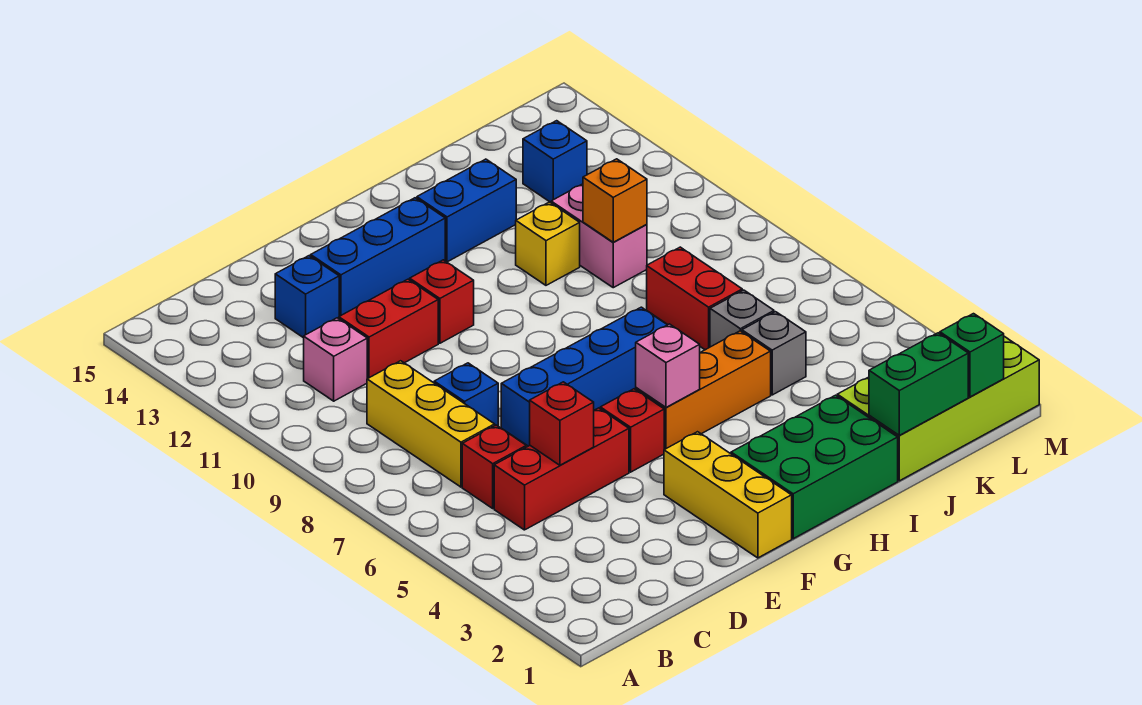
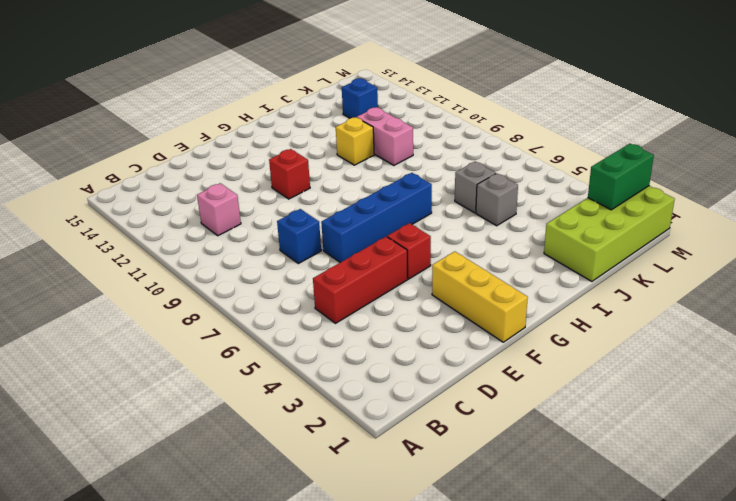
green 1x2 brick [588,144,654,210] -> green 1x2 brick moved to [869,333,968,435]
none -> red 1x1 brick [462,425,526,508]
none -> yellow 1x3 brick [367,361,495,487]
none -> red 1x2 brick [339,279,438,379]

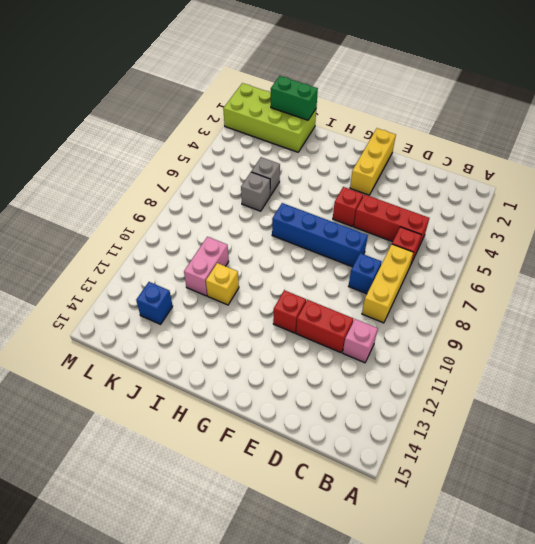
none -> blue 1x1 brick [275,256,339,338]
none -> blue 1x3 brick [311,198,445,316]
none -> green 2x3 brick [731,395,898,539]

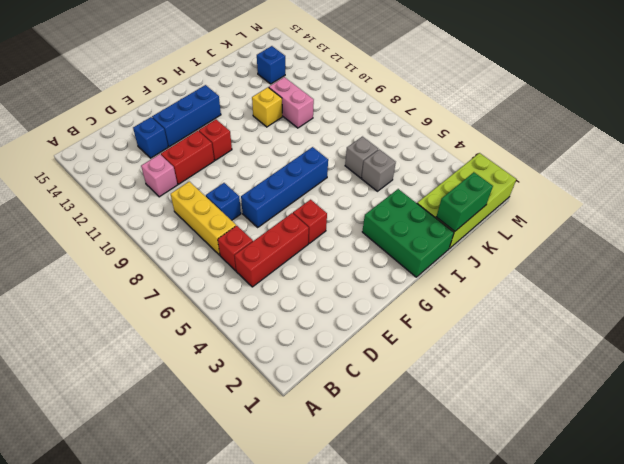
green 2x3 brick [362,189,454,277] -> green 2x3 brick turned to [731,395,898,539]
none -> yellow 1x3 brick [664,432,792,558]
none -> orange 1x3 brick [636,331,771,449]
none -> blue 1x2 brick [417,159,516,262]

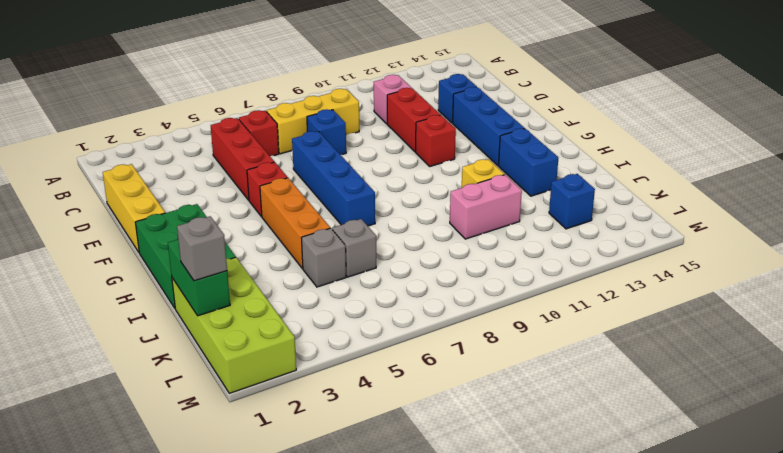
yellow 1x3 brick [103,164,165,252] -> yellow 1x3 brick turned to [664,432,792,558]
grey 1x1 brick [177,216,227,281] -> none
none -> red 1x2 brick [647,247,742,350]
none -> red 1x1 brick [530,382,594,465]
none -> pink 1x1 brick [636,324,700,407]

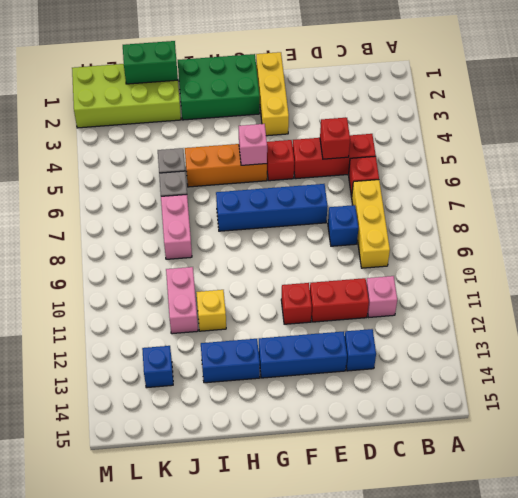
pink 1x2 brick [161,195,192,259] -> red 1x2 brick [647,247,742,350]
none -> orange 1x1 brick [583,159,647,242]
none -> green 1x1 brick [940,314,1004,397]

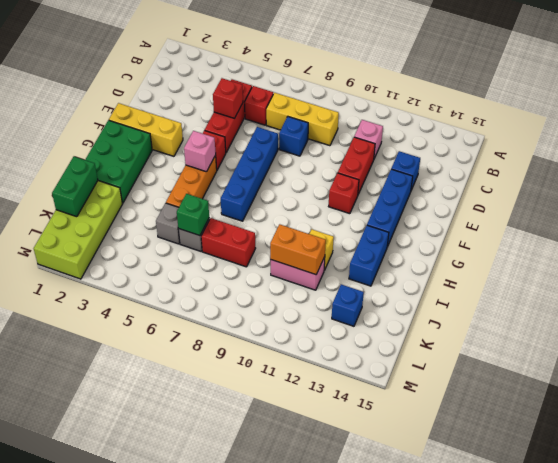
green 1x1 brick [177,194,209,236] -> green 1x1 brick moved to [940,314,1004,397]
orange 1x2 brick [270,224,326,275] -> orange 1x1 brick [583,159,647,242]

